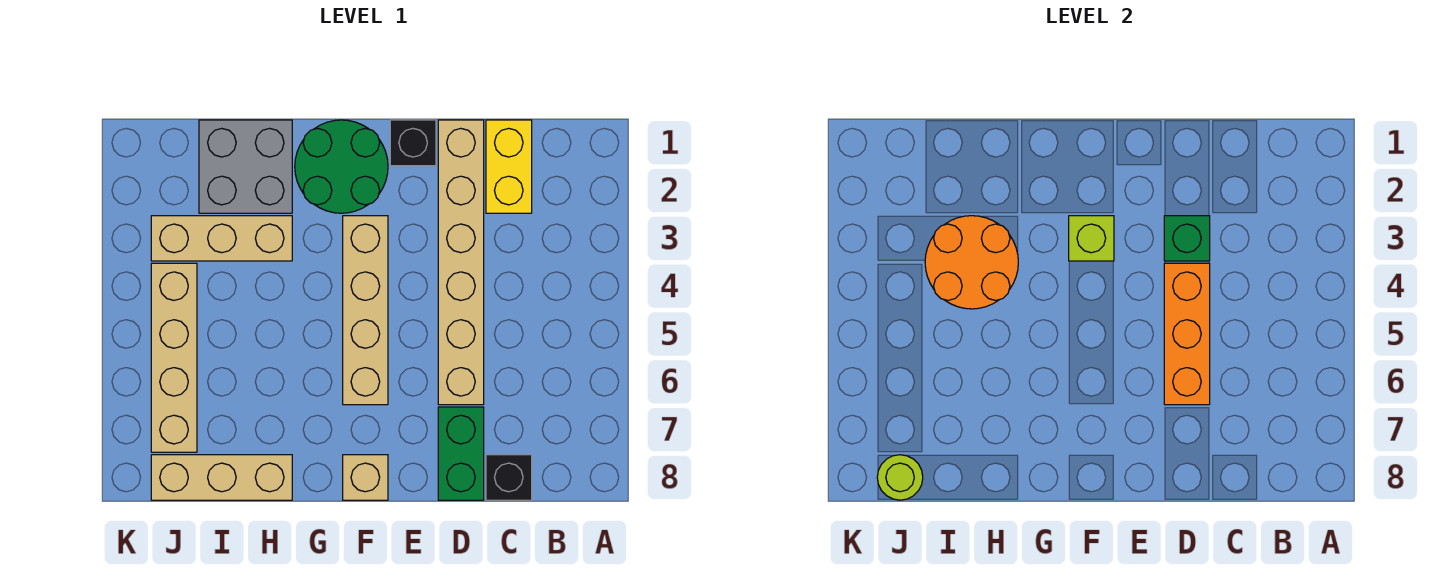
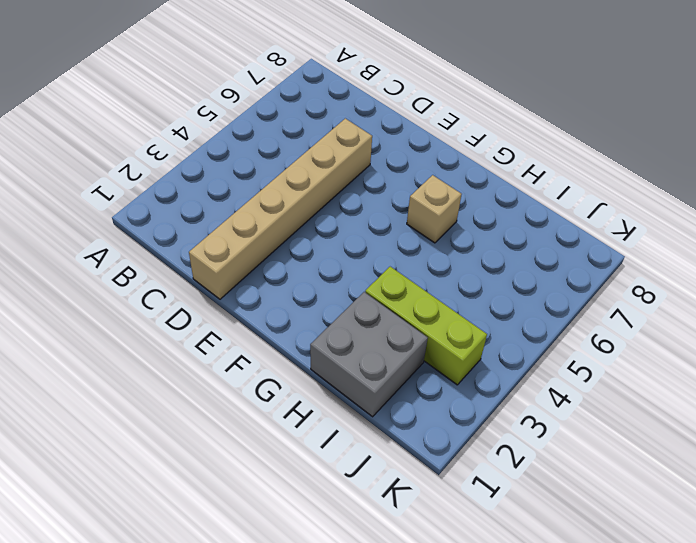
tan 1x1 brick [407,175,462,243] -> tan 1x1 brick moved to [343,455,388,500]
lime 1x3 brick [365,267,487,385] -> tan 1x3 brick [151,216,292,261]
none -> yellow 1x2 brick [486,120,532,213]
none -> black 1x1 brick [486,455,532,500]
none -> green 1x2 brick [438,407,484,500]

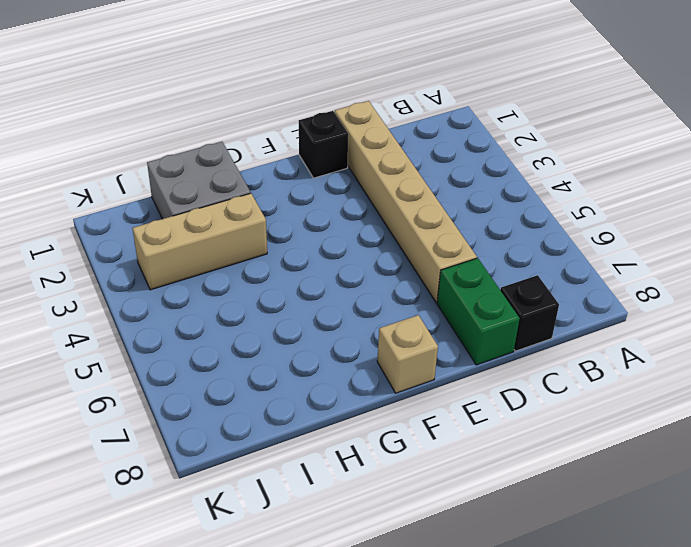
none -> yellow 1x2 brick [486,120,532,213]
none -> green 2x2 round brick [295,120,388,213]
none -> tan 1x4 brick [343,216,388,405]

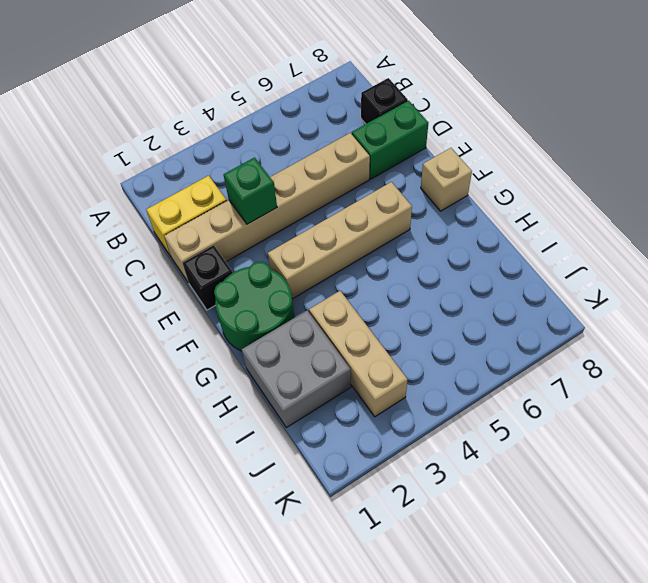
none -> tan 1x3 brick [151,455,292,500]
none -> tan 1x4 brick [151,263,197,452]
none -> orange 1x3 brick [1164,263,1210,405]

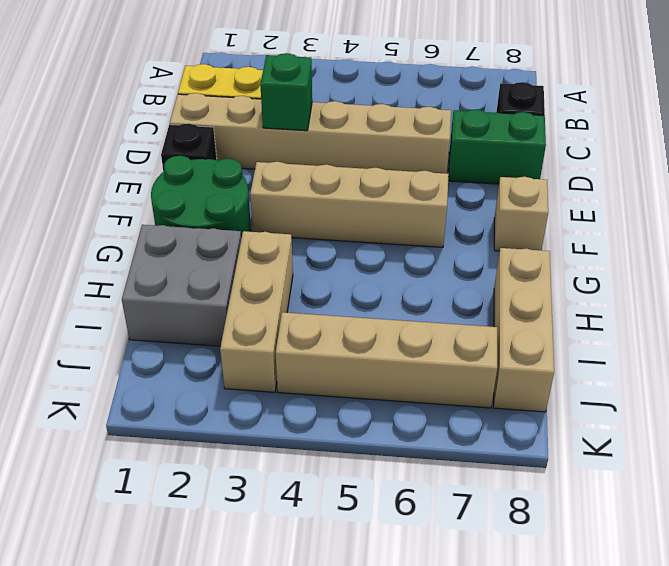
none -> orange 1x3 brick [1164,263,1210,405]
none -> lime 1x1 brick [1069,216,1114,261]
none -> orange 2x2 round brick [925,216,1018,309]

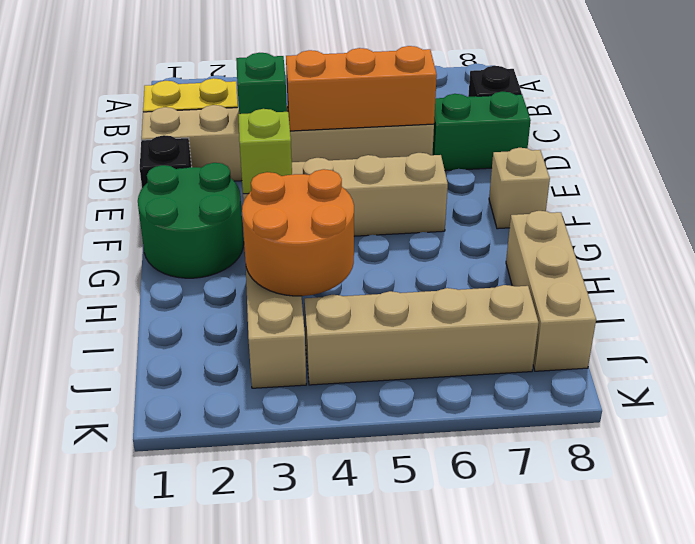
none -> grey 2x2 brick [199,120,292,213]
none -> lime 1x1 round brick [877,455,923,500]

